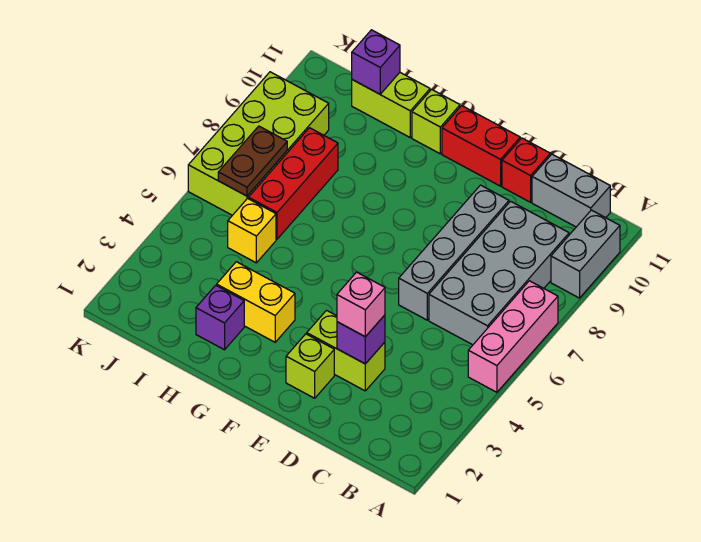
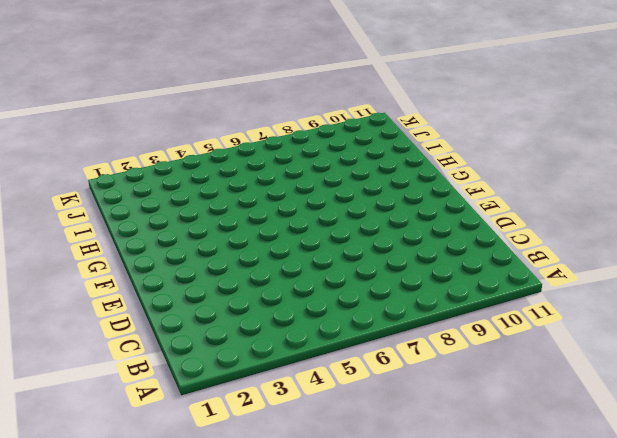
none -> pink 1x3 brick [468,281,558,392]
none -> grey 1x2 brick [551,210,620,298]
none -> grey 2x4 brick [429,201,569,345]

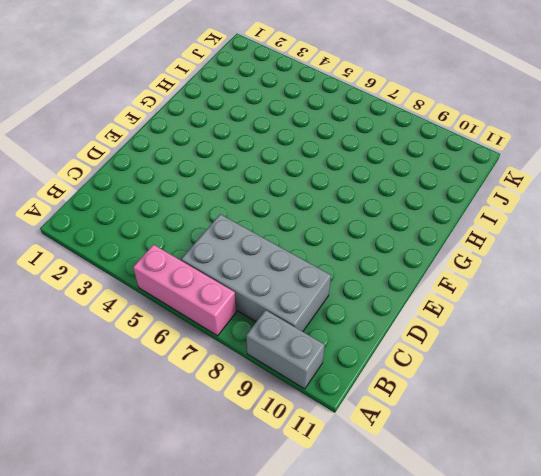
none -> grey 1x2 brick [532,154,610,227]
none -> lime 1x2 brick [307,310,385,391]
none -> grey 1x4 brick [399,185,509,320]

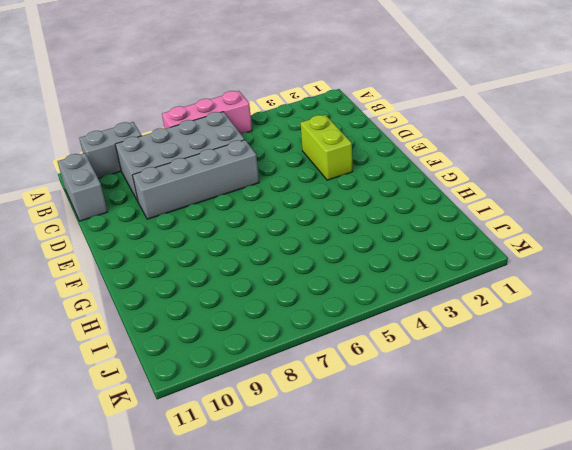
none -> red 1x1 brick [502,138,550,202]
none -> lime 1x1 brick [286,334,334,398]
none -> red 1x2 brick [442,106,520,186]

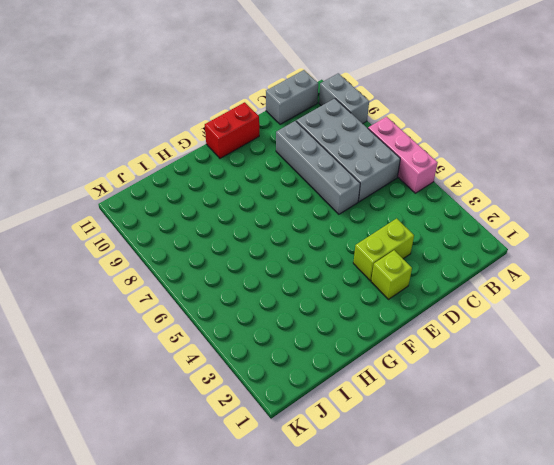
none -> red 1x1 brick [502,138,550,202]
none -> yellow 1x2 brick [217,262,295,342]
none -> lime 1x1 brick [412,89,460,154]

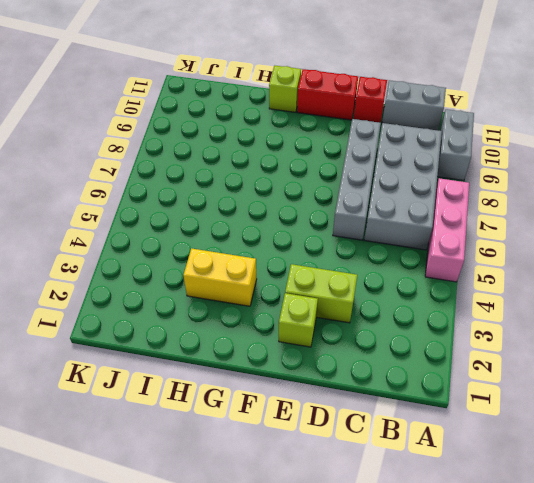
none -> purple 1x1 brick [196,285,244,350]
none -> lime 1x2 brick [352,73,430,137]
none -> yellow 1x1 brick [228,199,276,263]

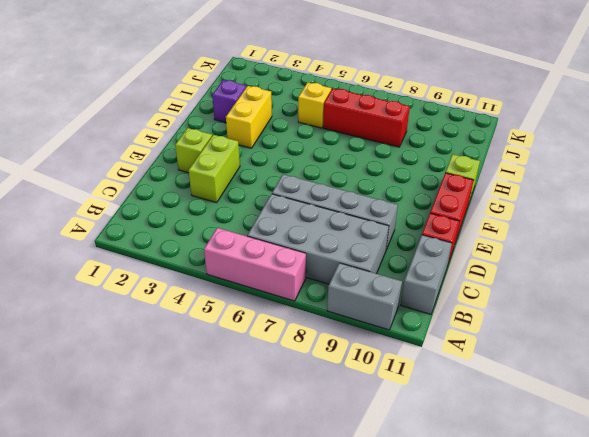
none -> lime 1x2 brick [352,73,430,137]
none -> lime 2x4 brick [188,72,329,215]
none -> purple 1x1 brick [337,315,385,364]

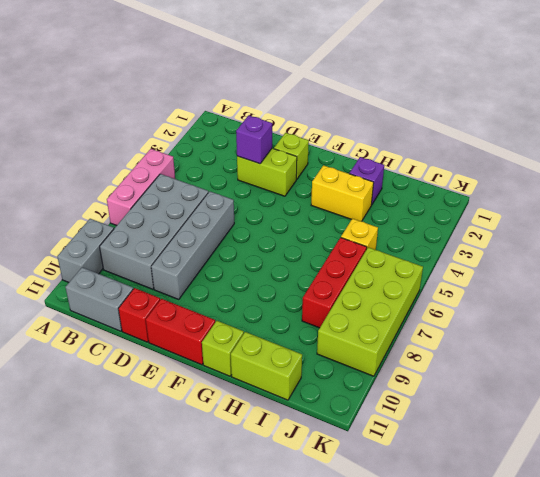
none -> purple 1x1 brick [352,30,400,94]
none -> brown 1x2 plate [218,126,287,196]
none -> pink 1x1 brick [337,272,385,337]

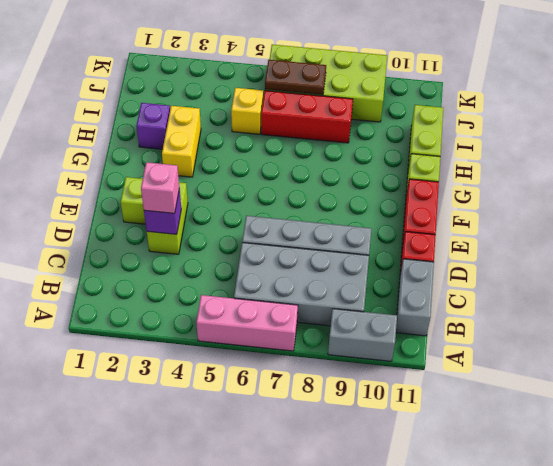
none -> purple 1x1 brick [352,30,400,94]

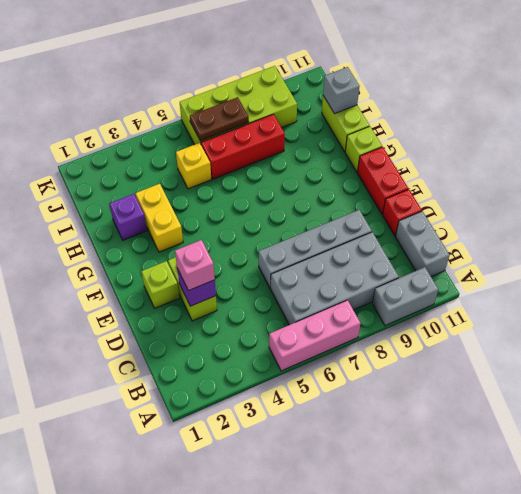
grey 1x1 brick [323,67,360,114] -> purple 1x1 brick [352,30,400,94]

